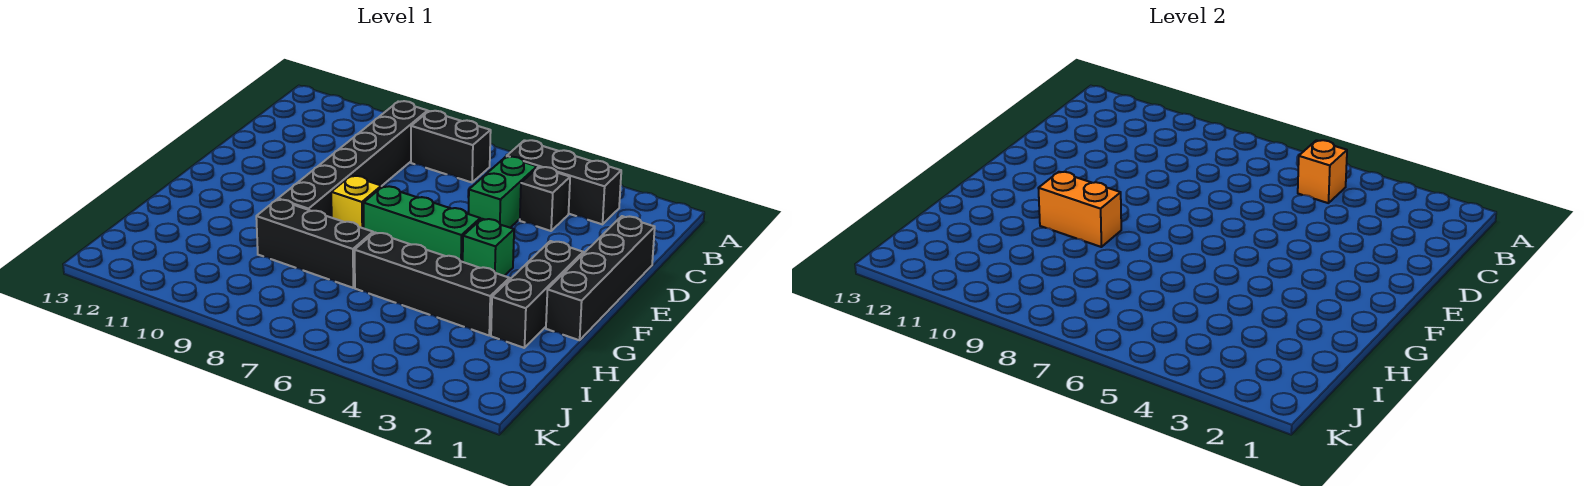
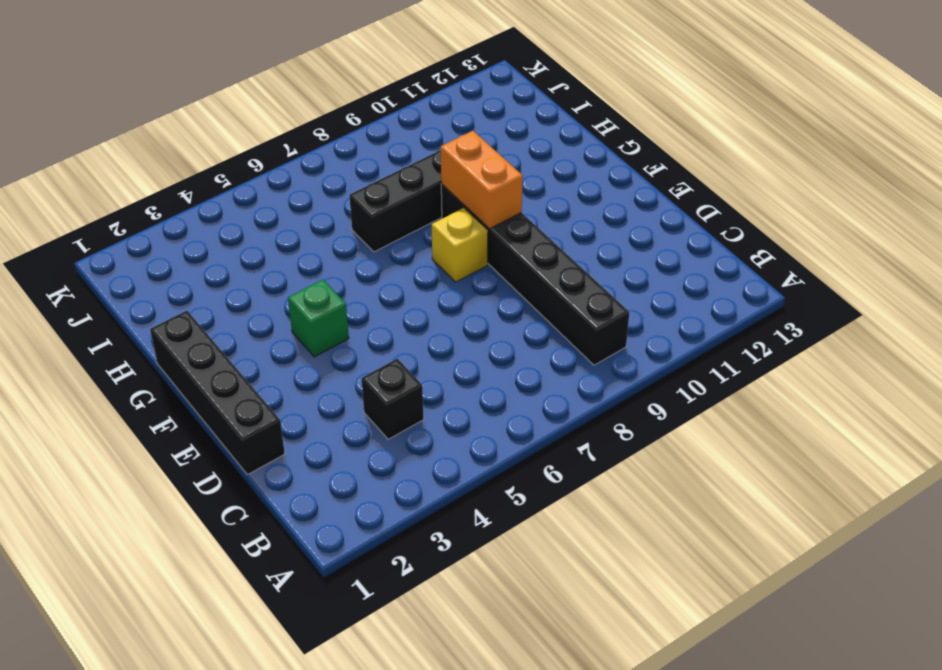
orange 1x2 brick [441,131,523,229] -> orange 1x2 brick turned to [1038,172,1121,247]
none -> black 1x3 brick [507,140,621,224]
none -> black 1x2 brick [411,111,491,182]
none -> green 1x2 brick [468,157,537,228]

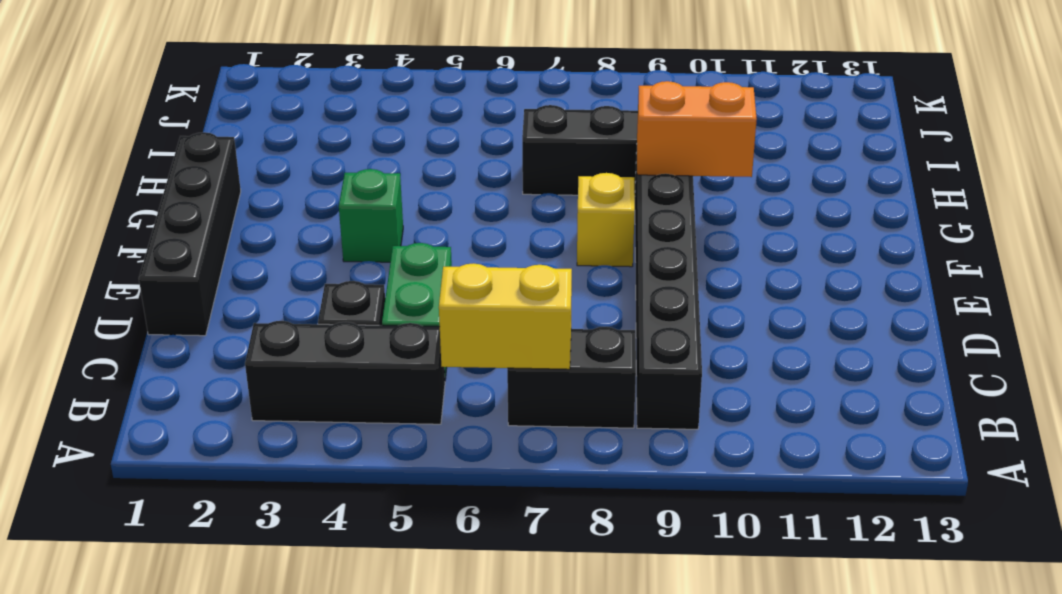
yellow 1x2 brick [439,263,572,369] -> none
none -> black 1x3 brick [491,241,583,348]
none -> green 1x3 brick [364,186,480,262]
none -> black 1x4 brick [355,232,509,335]

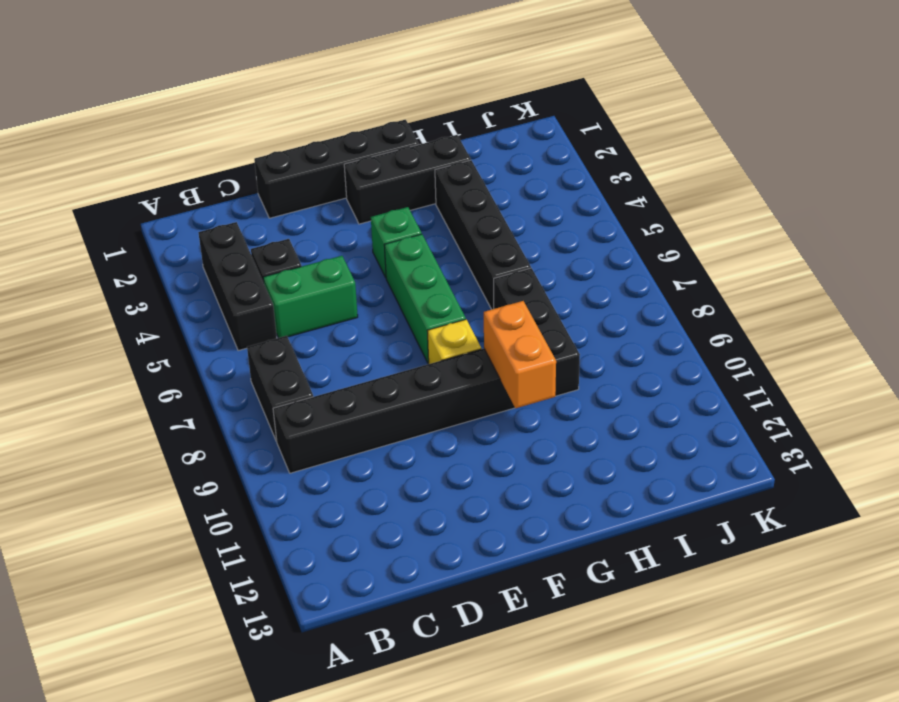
none -> orange 1x1 brick [1298,140,1347,203]

